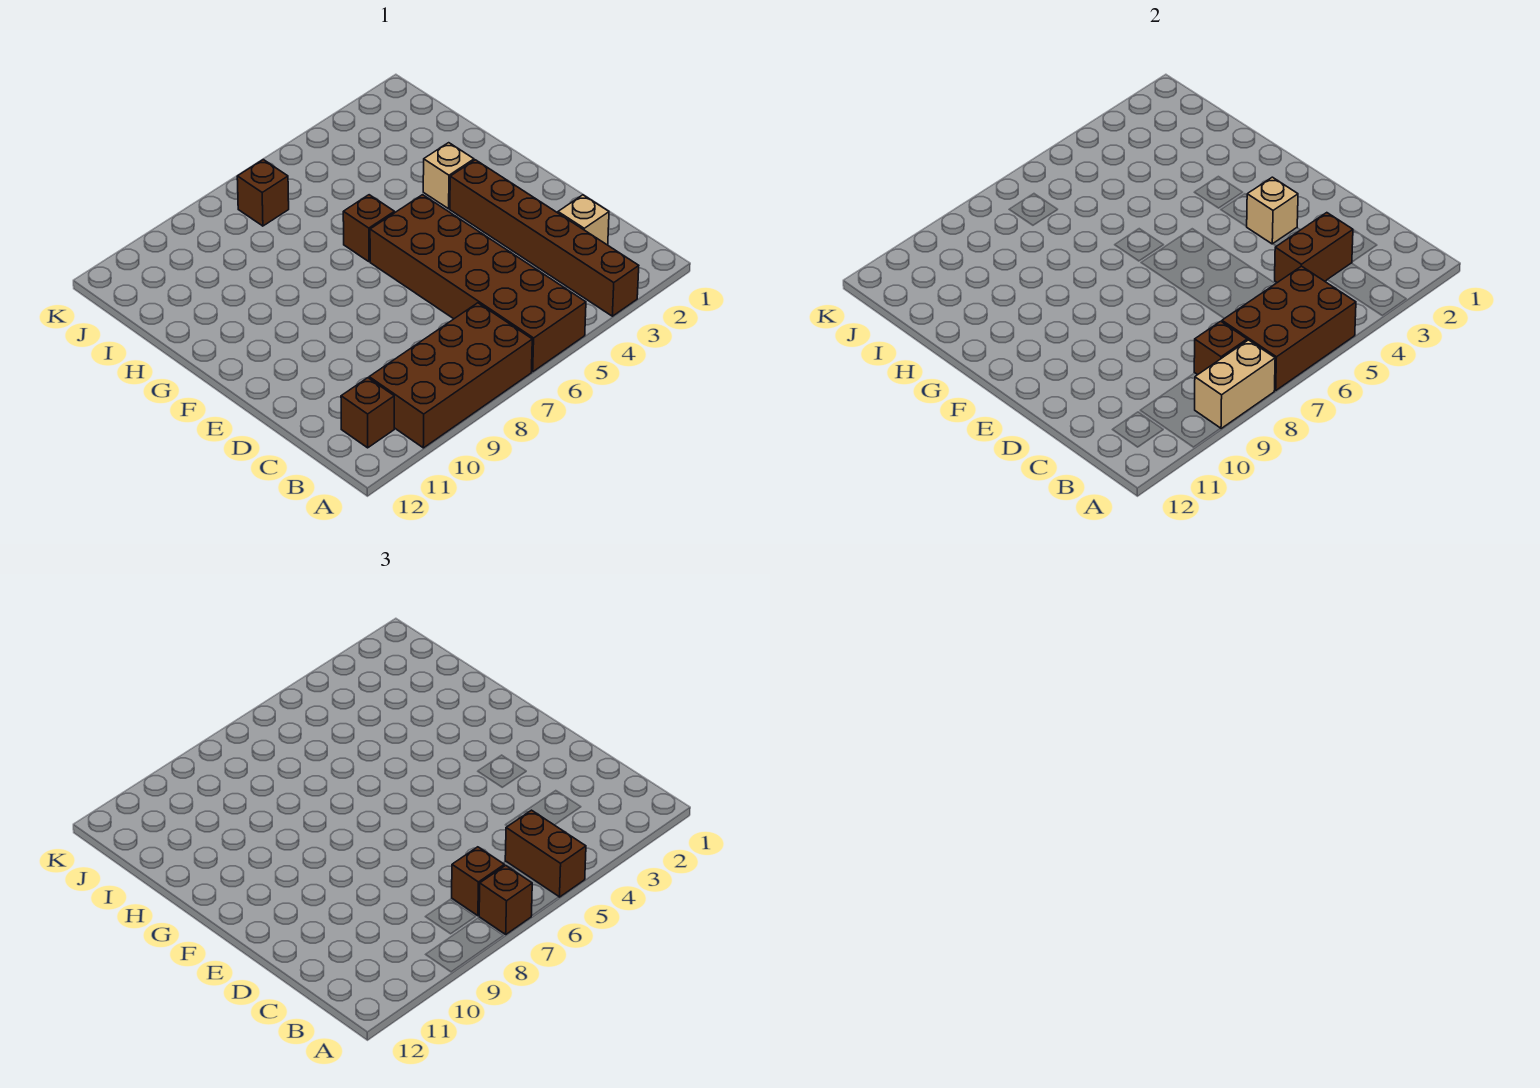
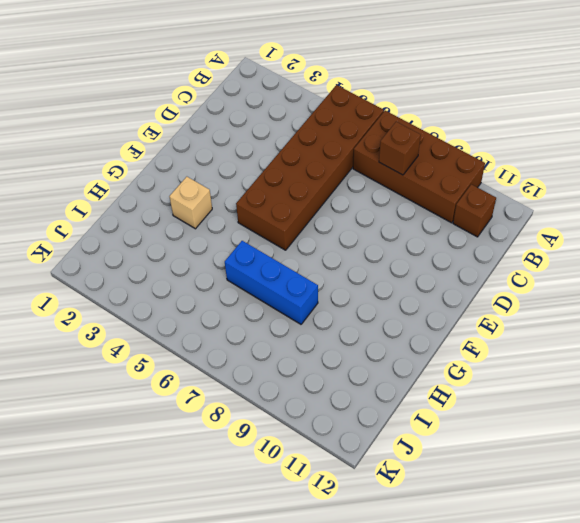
blue 1x3 brick [225,241,318,324] -> none
none -> brown 1x6 brick [450,160,639,316]
none -> tan 1x1 brick [558,195,609,245]
none -> brown 1x1 brick [343,195,395,262]

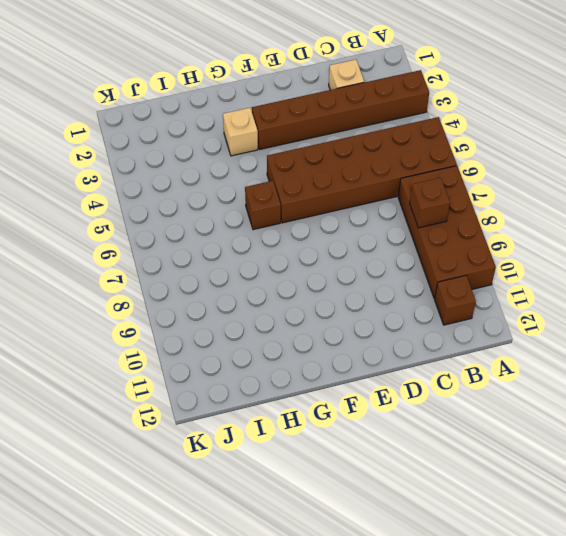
none -> brown 1x1 brick [237,160,289,226]
none -> brown 2x3 brick [1222,266,1356,390]
none -> tan 1x2 brick [1195,340,1275,429]

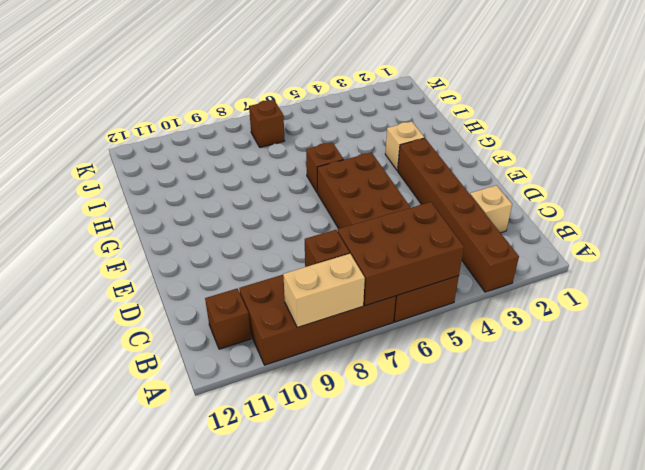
none -> brown 1x2 brick [1275,213,1353,283]
none -> tan 1x1 brick [1246,177,1298,244]
none -> brown 1x2 brick [505,810,586,897]

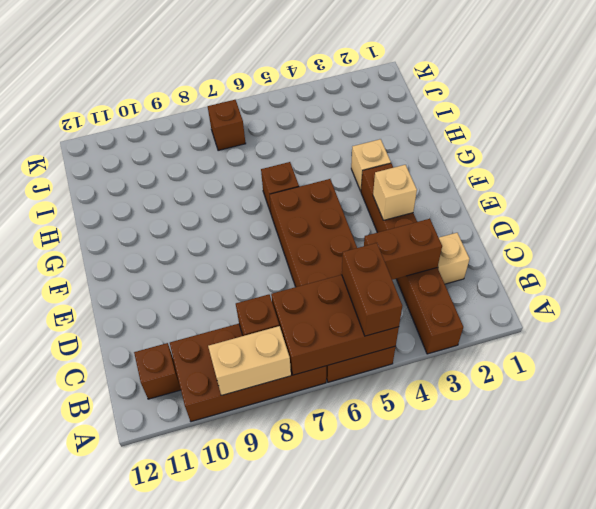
none -> brown 1x1 brick [479,865,532,934]
none -> brown 1x1 brick [452,847,504,916]

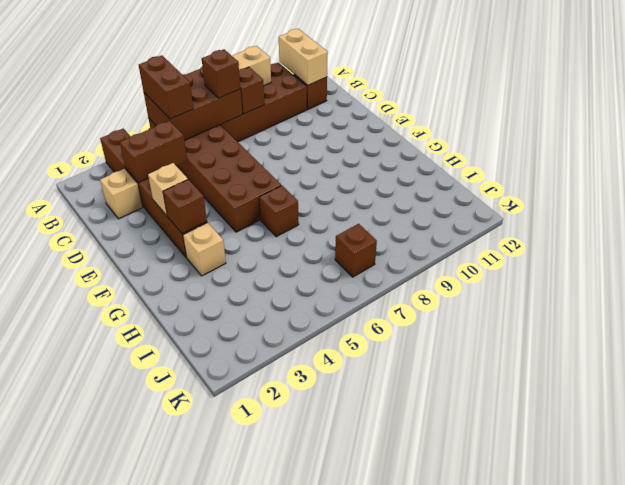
tan 1x2 brick [279,29,328,85] -> none
brown 1x1 brick [163,179,207,234] -> brown 1x1 brick moved to [479,865,532,934]

